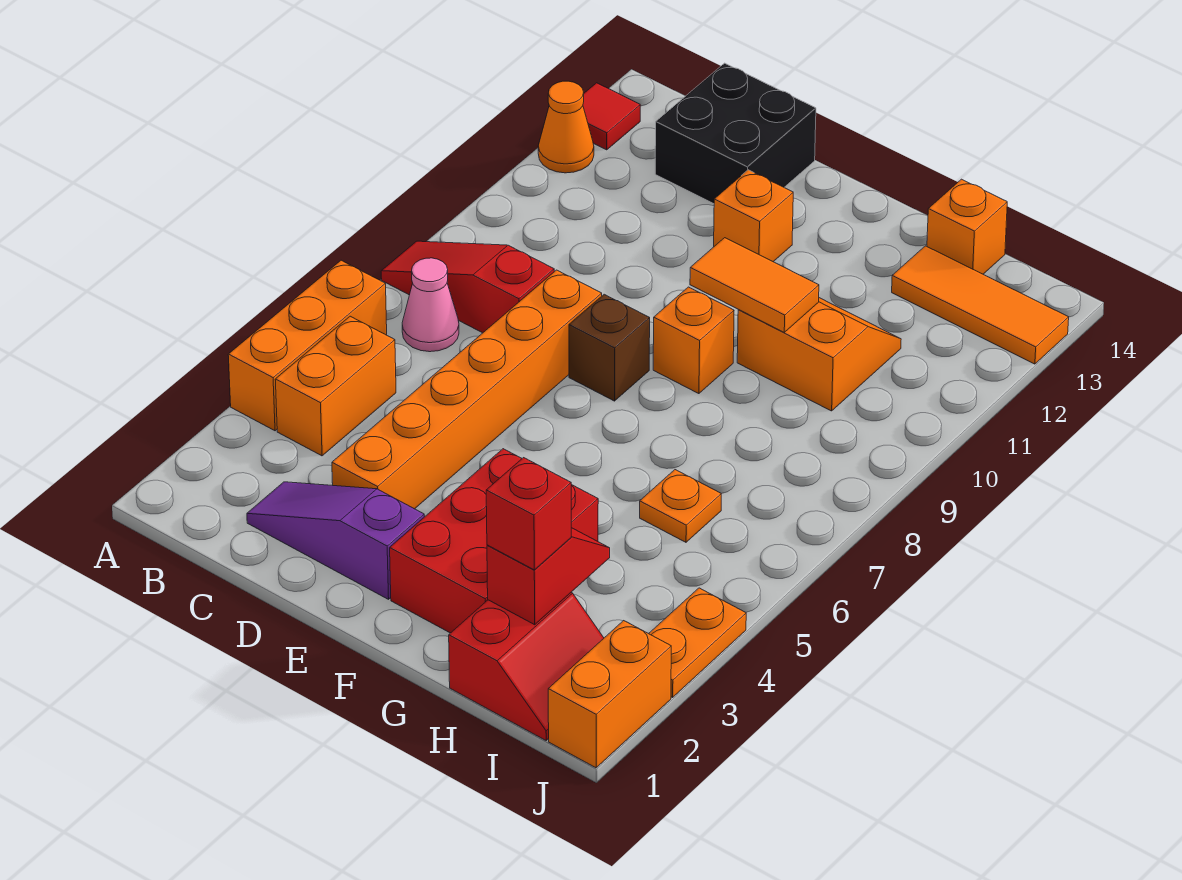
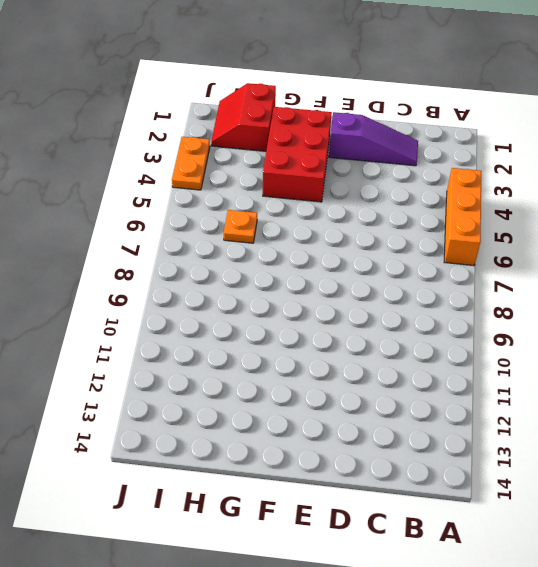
none -> red 1x3 slope [381,241,554,333]
none -> orange 1x1 cone [538,81,594,173]
none -> red 1x1 tile [583,83,640,150]

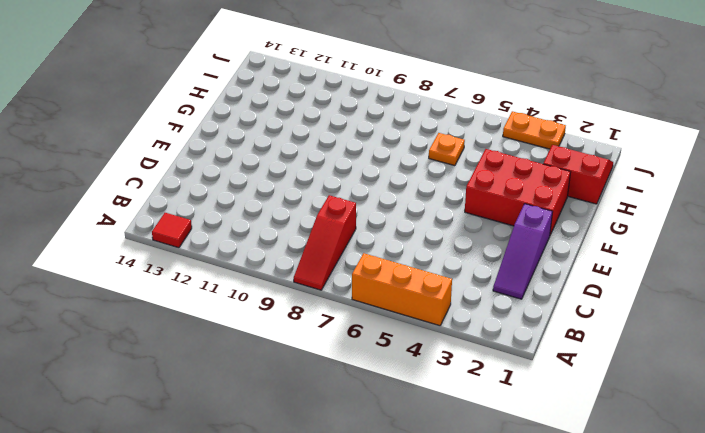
none -> orange 1x1 cone [538,81,594,173]
none -> orange 1x2 brick [275,316,396,456]
none -> pink 1x1 cone [402,258,459,352]

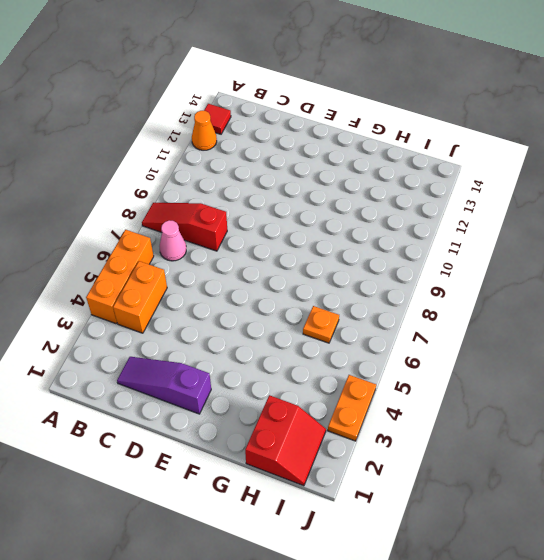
none -> black 2x2 brick [655,63,816,204]
none -> orange 1x6 brick [332,270,602,509]
none -> brown 1x1 brick [569,294,650,401]

